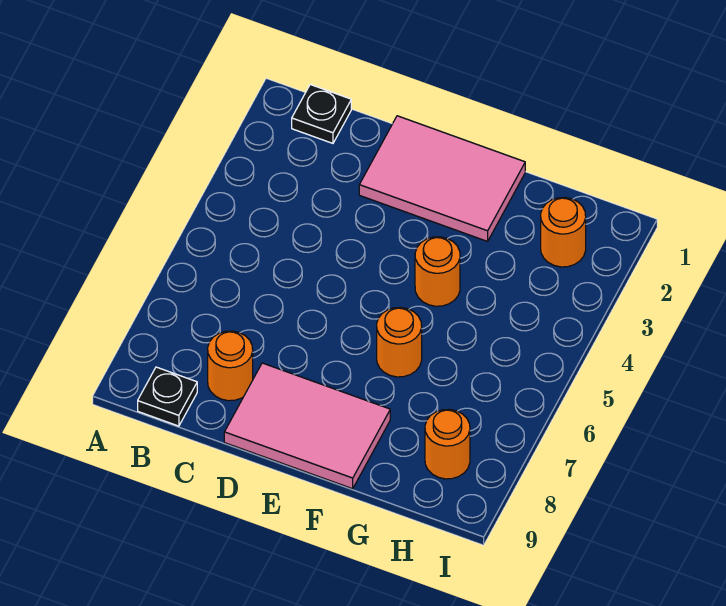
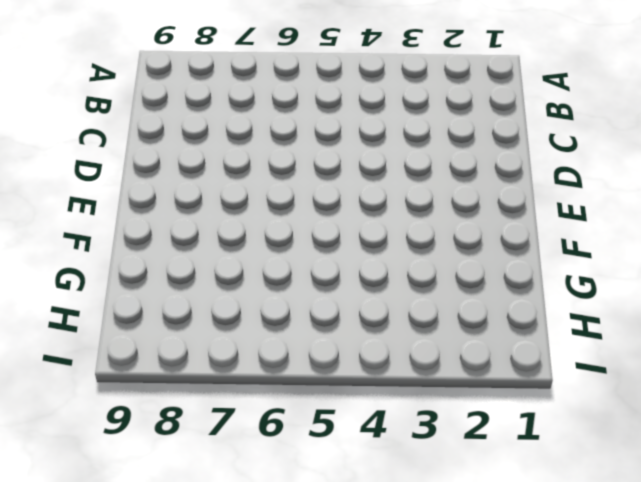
none -> black 1x1 plate [292,85,351,143]
none -> black 1x1 plate [138,367,197,426]

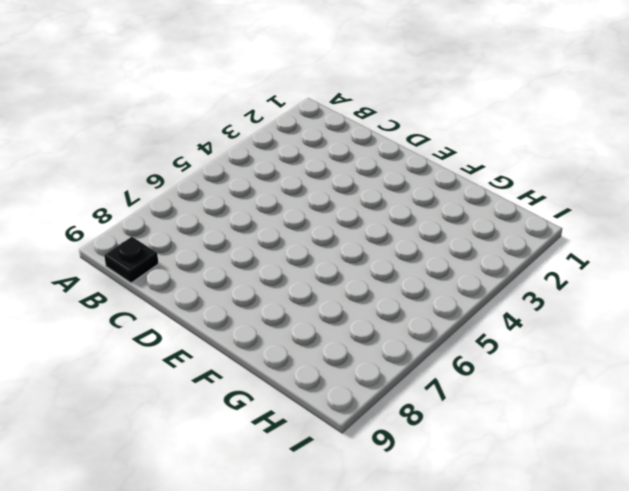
none -> black 1x1 plate [292,85,351,143]
none -> orange 1x1 round brick [208,331,253,401]

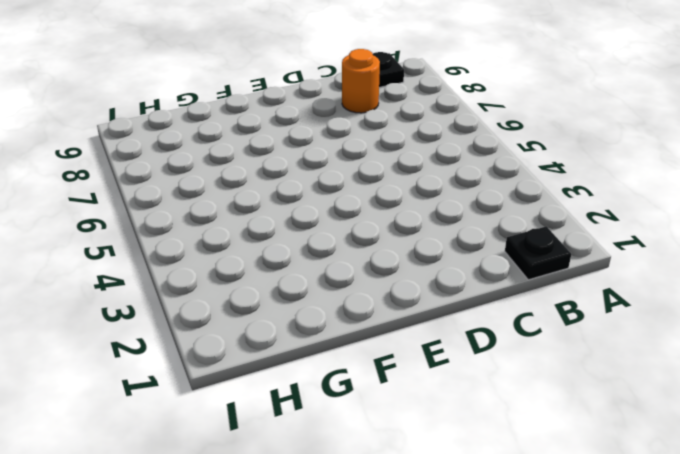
none -> pink 2x3 tile [359,116,525,241]
none -> pink 2x3 tile [224,363,390,489]

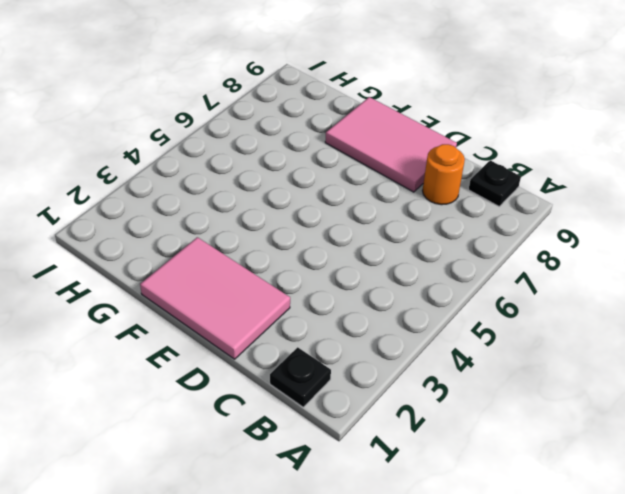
none -> orange 1x1 round brick [415,237,460,306]
none -> orange 1x1 round brick [377,307,422,377]

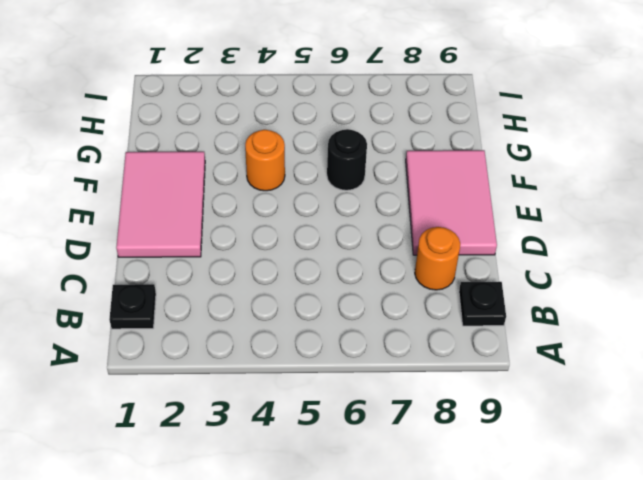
black 1x1 round brick [327,129,367,190] -> orange 1x1 round brick [377,307,422,377]
none -> orange 1x1 round brick [541,197,586,267]
none -> orange 1x1 round brick [425,409,470,479]

